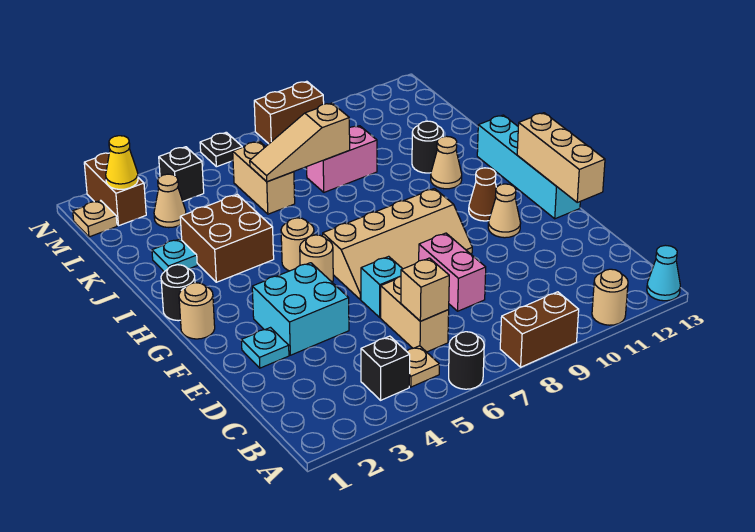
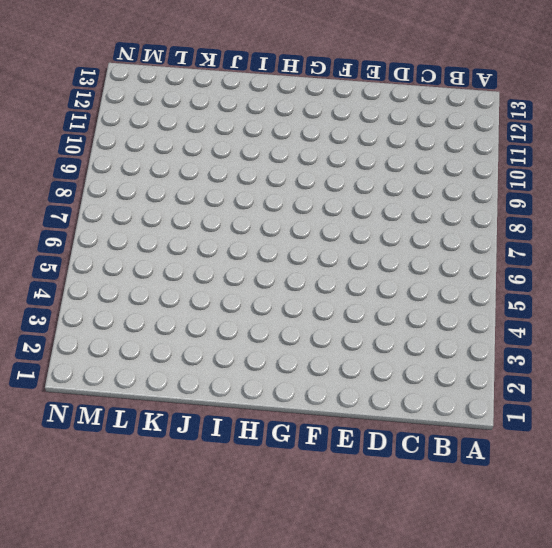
none -> black 1x1 round brick [449,332,484,389]
none -> brown 1x2 brick [500,292,579,367]
none -> tan 1x1 round brick [592,269,628,325]
none -> cyan 1x1 cone [647,245,680,301]

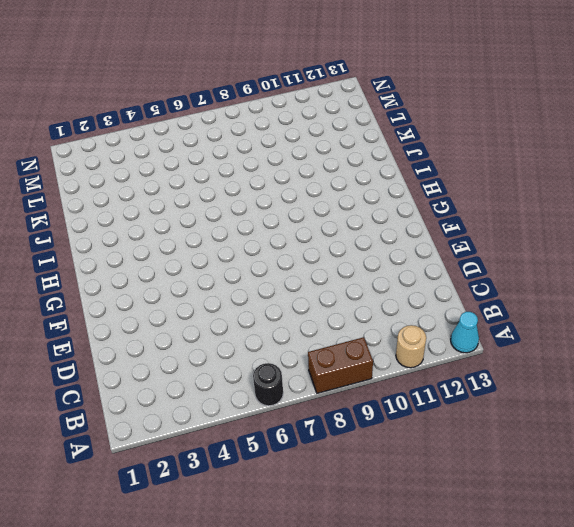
none -> black 1x1 brick [361,336,410,400]
none -> tan 1x1 plate [407,346,439,387]
none -> tan 1x2 brick [381,277,449,352]
none -> pink 1x2 brick [419,233,486,311]

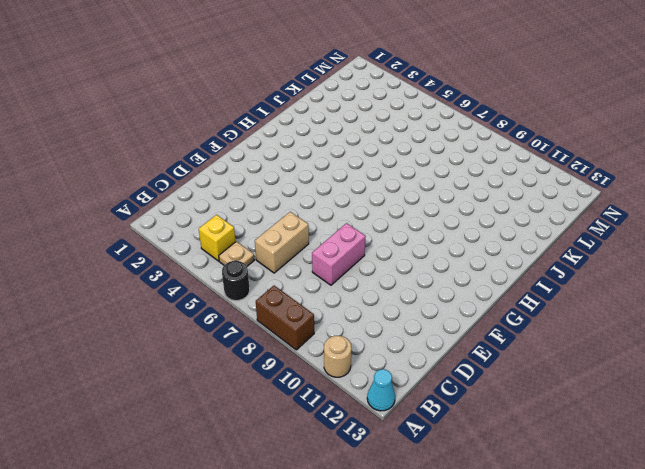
yellow 1x1 brick [199,215,236,261] -> black 1x1 brick [361,336,410,400]
none -> cyan 1x1 plate [241,328,289,368]
none -> cyan 2x2 brick [252,263,349,355]
none -> cyan 1x1 brick [361,256,402,318]
none -> tan 2x4 slope [323,188,472,300]

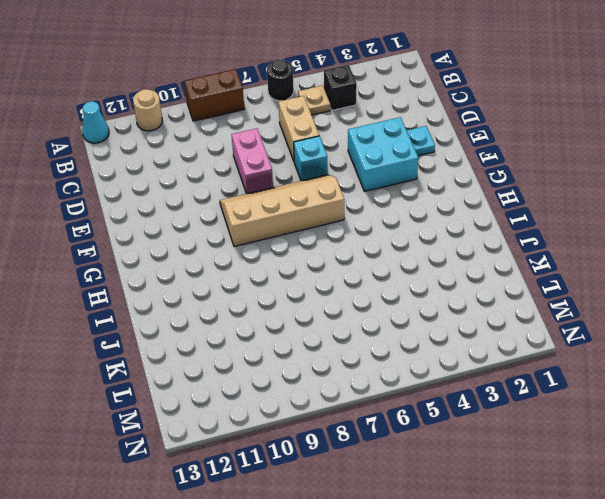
none -> tan 1x1 cone [488,184,521,238]
none -> cyan 1x4 brick [477,115,580,219]
none -> tan 1x1 round brick [179,283,215,339]
none -> tan 1x1 round brick [300,235,333,283]

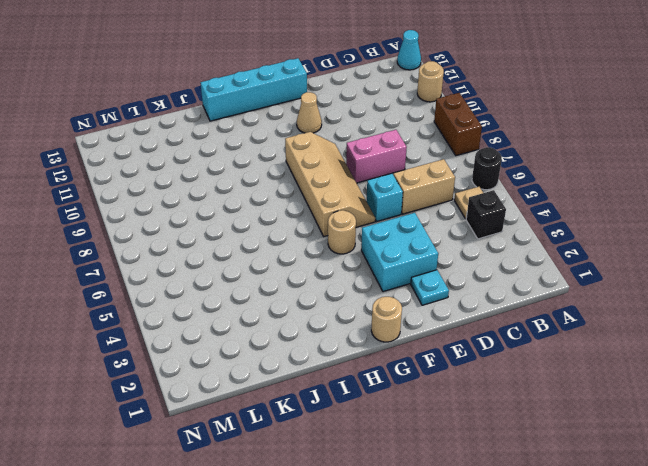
none -> brown 1x1 cone [469,168,496,221]
none -> black 1x1 round brick [161,265,195,321]
none -> tan 1x1 round brick [281,218,314,271]
none -> brown 2x2 brick [180,194,274,282]

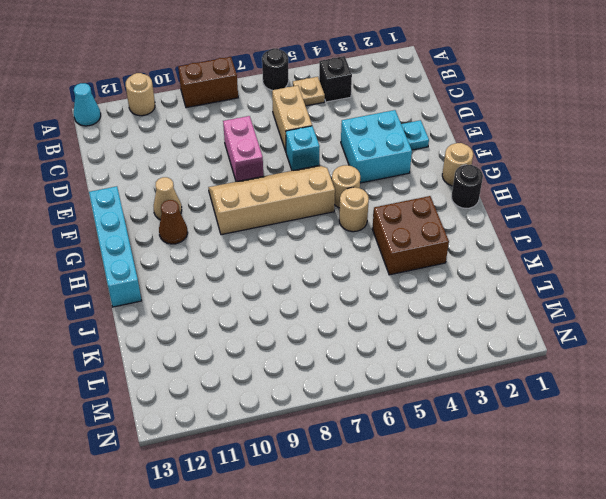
none -> tan 1x1 cone [431,136,462,189]
none -> cyan 1x1 plate [152,239,197,272]
none -> black 1x1 round brick [412,121,443,173]
none -> tan 1x2 brick [233,141,295,214]

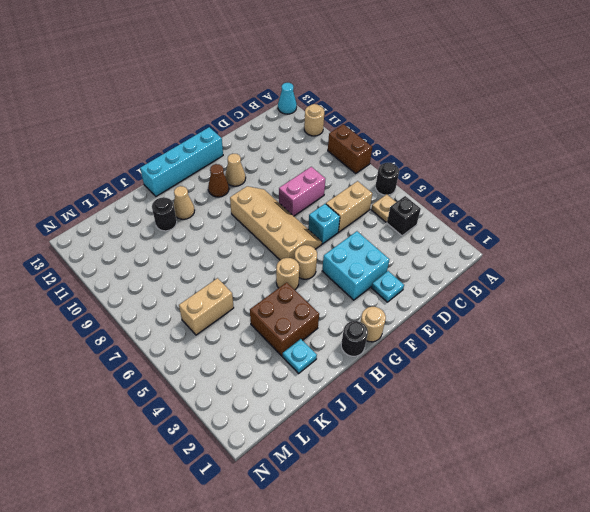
none -> pink 1x2 brick [307,126,377,192]
none -> tan 1x1 cone [154,174,186,228]
none -> tan 1x1 plate [73,200,117,237]
none -> brown 1x2 brick [84,153,146,225]

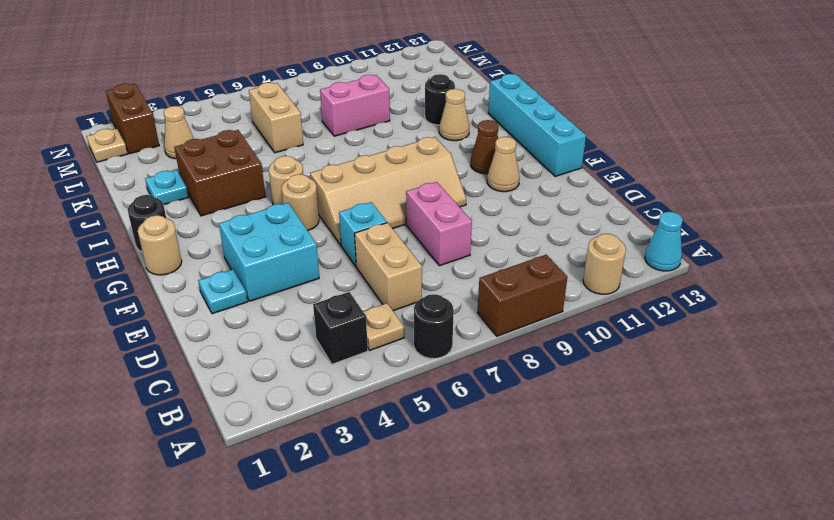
none -> black 1x1 brick [159,147,204,201]
none -> black 1x1 plate [200,132,242,167]
none -> brown 1x2 brick [254,81,324,144]
none -> tan 1x1 brick [401,258,449,321]

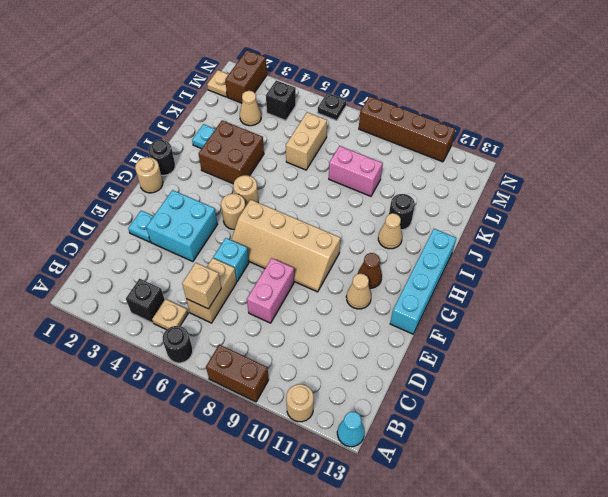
brown 1x4 brick [359,96,455,162] -> brown 1x2 brick [254,81,324,144]
none -> tan 1x3 brick [517,113,605,202]
none -> tan 1x3 slope [250,103,350,182]
none -> yellow 1x1 cone [106,136,138,189]

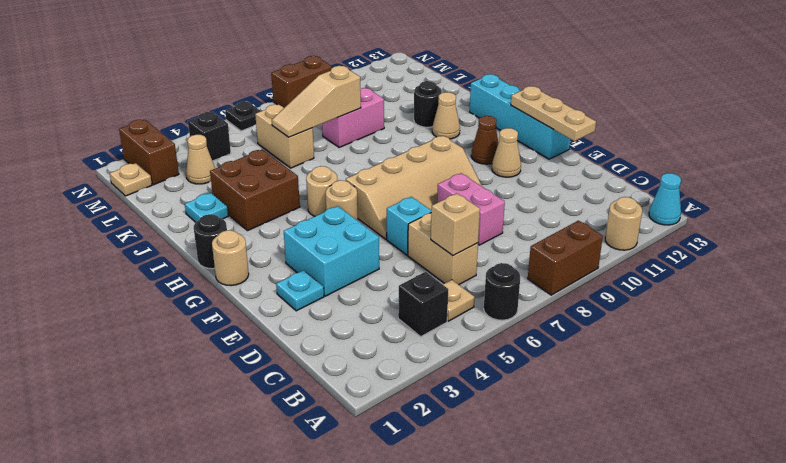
tan 1x3 plate [511,86,596,141] -> tan 1x3 brick [517,113,605,202]
none -> yellow 1x1 cone [106,136,138,189]

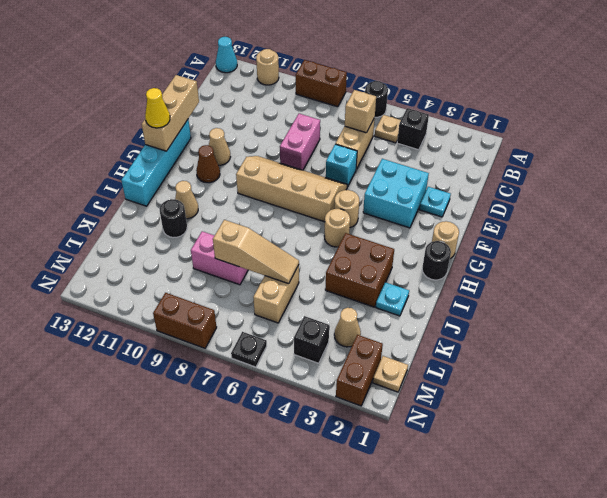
yellow 1x1 cone [145,88,170,128] -> yellow 1x1 cone moved to [106,136,138,189]

